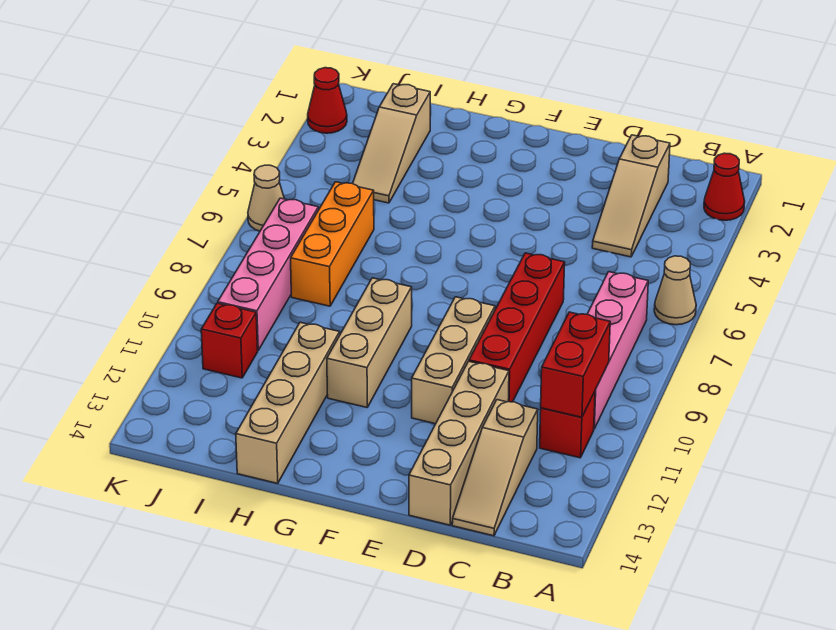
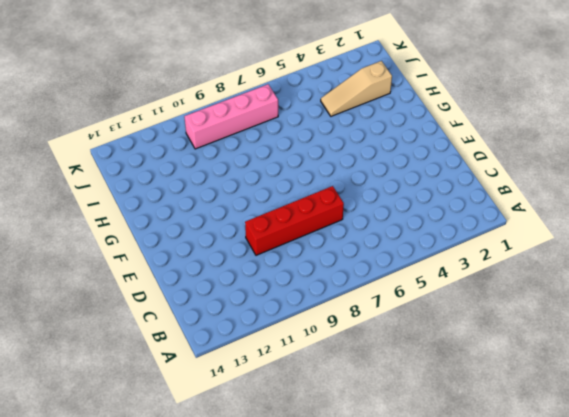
none -> red 1x1 cone [704,153,745,220]
none -> tan 1x1 cone [654,256,696,325]
none -> pink 1x4 brick [588,272,648,429]

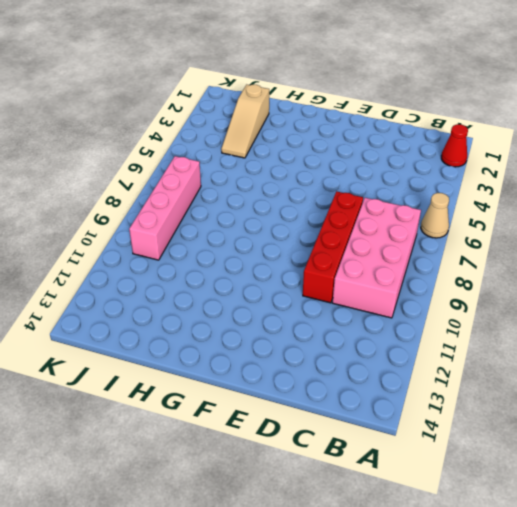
pink 2x4 brick [332,198,421,318] -> pink 1x4 brick [588,272,648,429]
none -> red 1x1 brick [540,392,595,458]
none -> tan 1x3 slope [592,135,670,257]
none -> tan 1x3 slope [452,400,538,536]

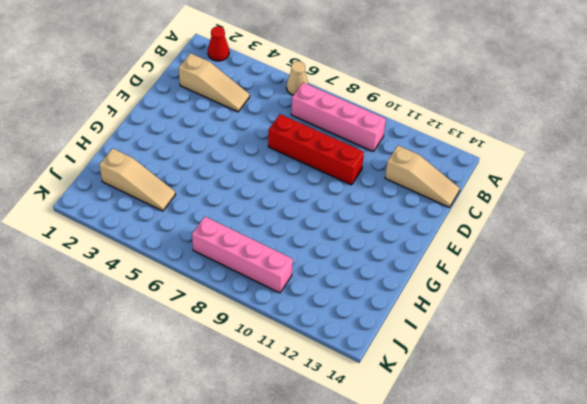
none -> red 1x1 brick [540,392,595,458]
none -> tan 1x4 brick [409,361,509,525]
none -> tan 1x3 brick [412,297,495,424]

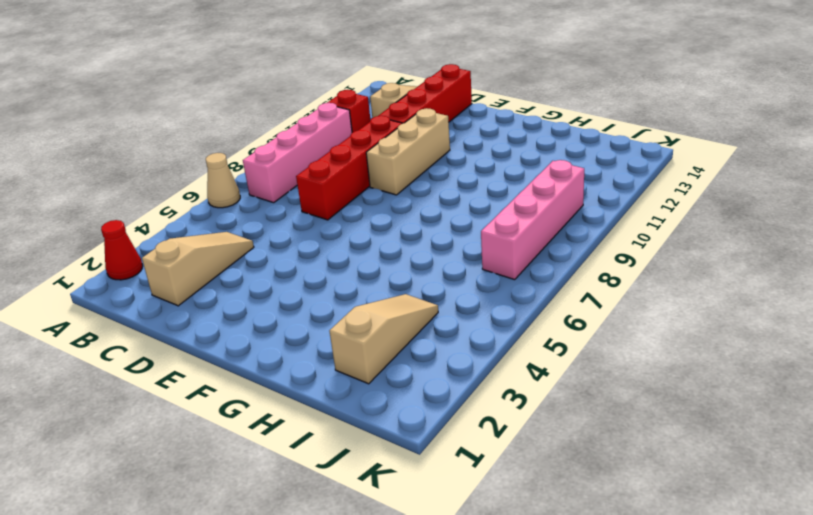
red 1x4 brick [378,64,472,123] -> tan 1x4 brick [409,361,509,525]
none -> tan 1x3 brick [327,278,412,407]
none -> tan 1x4 brick [236,322,340,483]
none -> orange 1x3 brick [291,182,374,306]

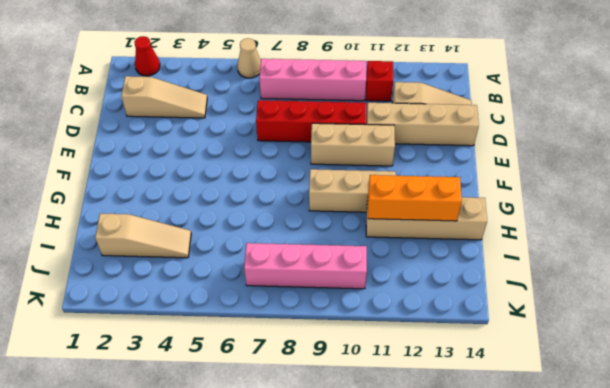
orange 1x3 brick [368,175,462,221] -> orange 1x3 brick moved to [291,182,374,306]
none -> red 1x1 brick [201,303,258,378]
none -> red 1x1 cone [308,68,347,133]
none -> tan 1x1 cone [248,165,284,231]

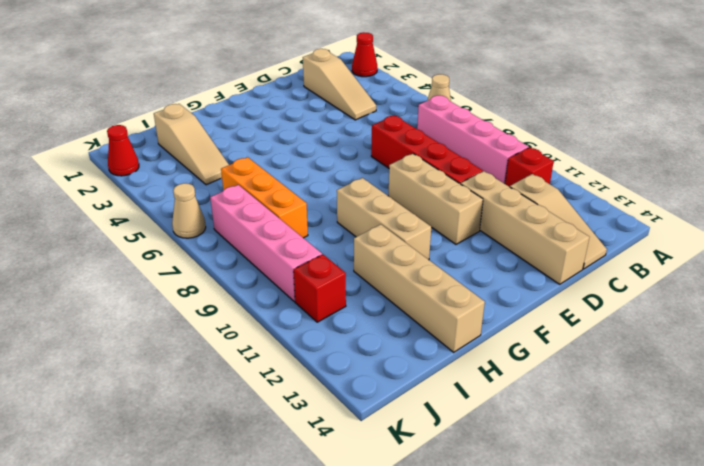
none -> red 1x2 brick [541,312,610,417]

